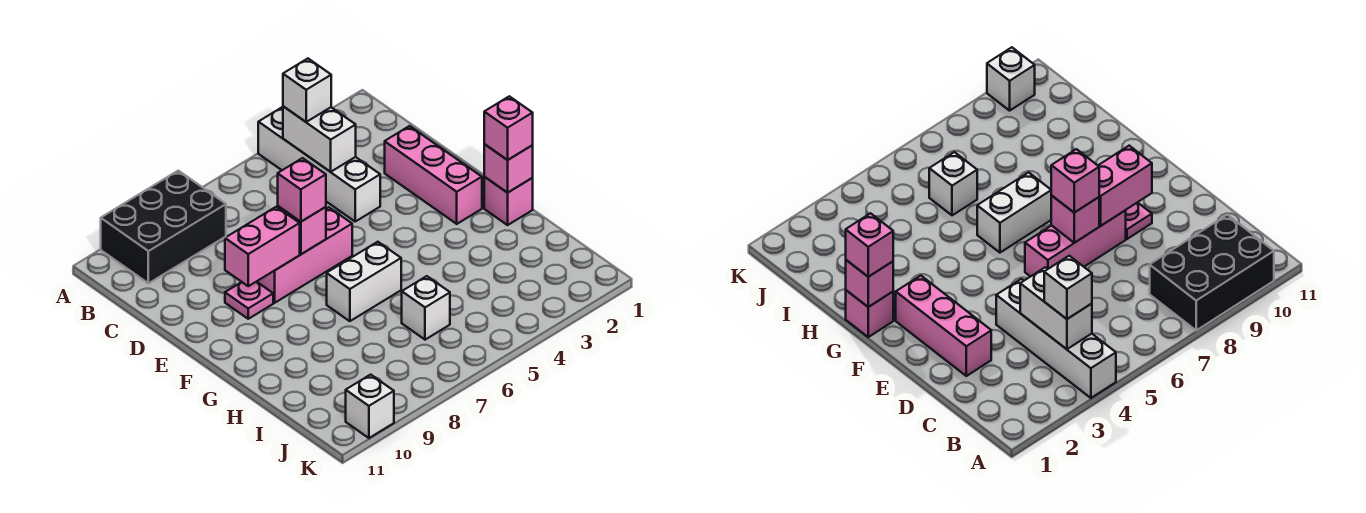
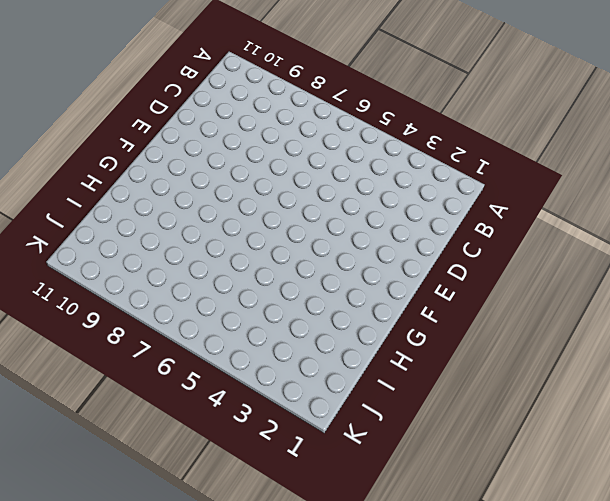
none -> white 1x4 brick [258,107,380,221]
none -> black 2x3 brick [101,171,226,283]
none -> pink 1x3 brick [385,126,482,224]

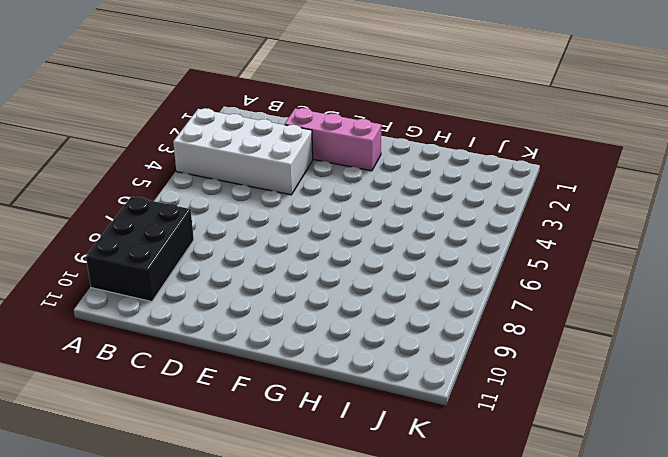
white 2x4 brick [173,108,313,195] -> white 1x4 brick [258,107,380,221]
none -> pink 1x3 brick [257,207,352,303]
none -> pink 1x1 plate [225,282,273,319]
none -> pink 1x1 brick [484,177,533,225]

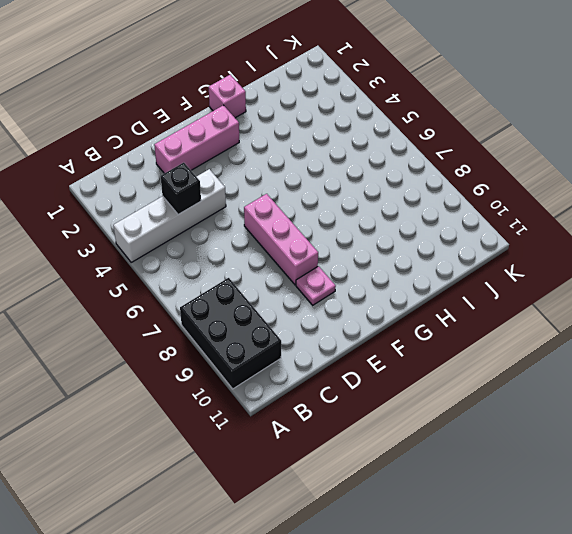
black 1x1 brick [161,163,201,215] -> white 1x2 brick [283,106,356,172]
none -> white 1x2 brick [327,242,401,321]
none -> white 1x1 brick [402,276,450,340]
none -> white 1x1 brick [346,375,394,438]

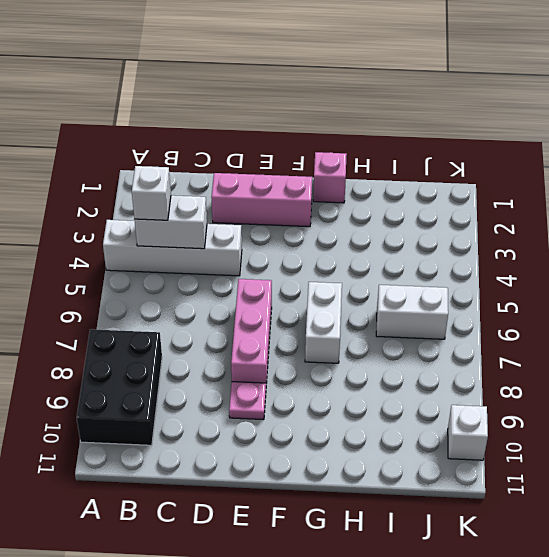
white 1x2 brick [376,285,448,339] -> white 1x1 brick [402,276,450,340]
none -> pink 1x1 brick [278,206,326,254]
none -> pink 1x2 brick [225,207,300,286]
none -> pink 1x1 brick [484,144,533,193]

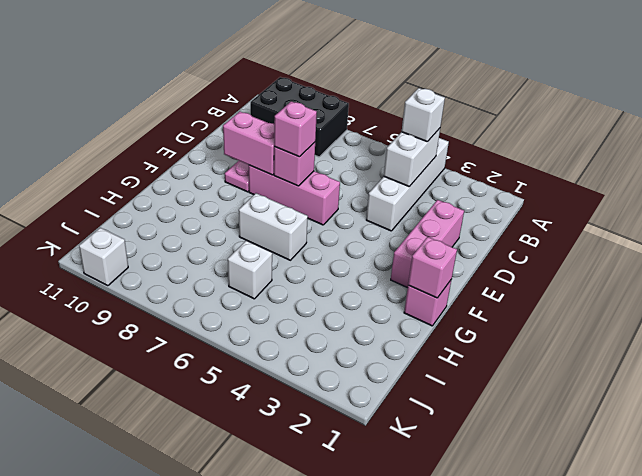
none -> pink 1x1 brick [484,96,533,160]

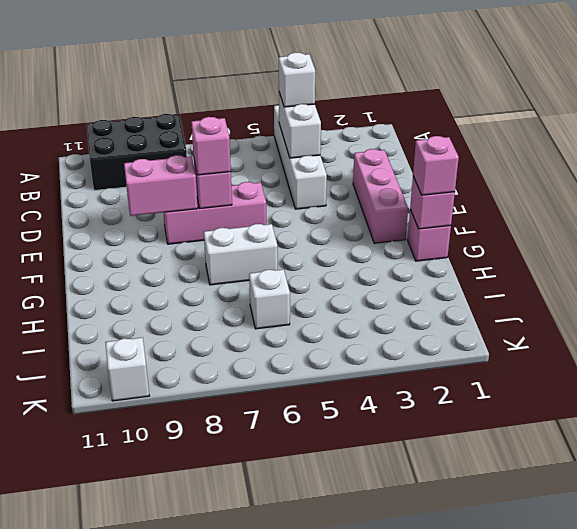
none -> pink 1x1 plate [225,282,273,319]

